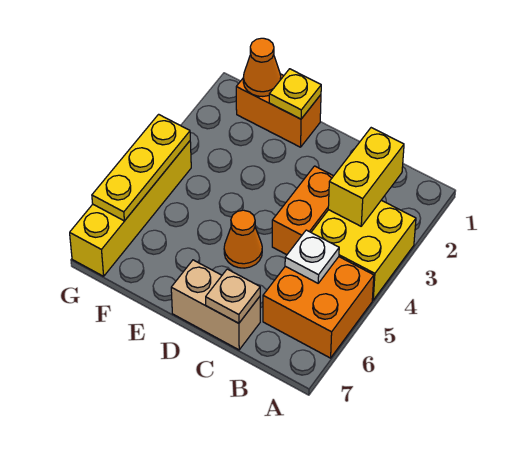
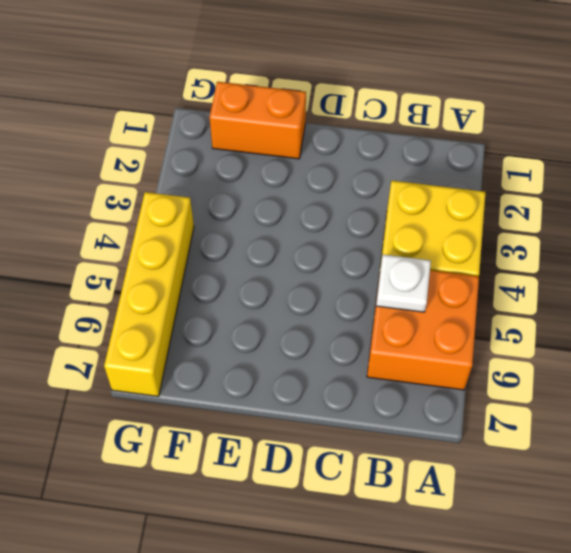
none -> orange 1x2 brick [272,166,333,255]
none -> tan 1x2 brick [171,260,260,350]
none -> orange 1x1 cone [224,210,262,268]

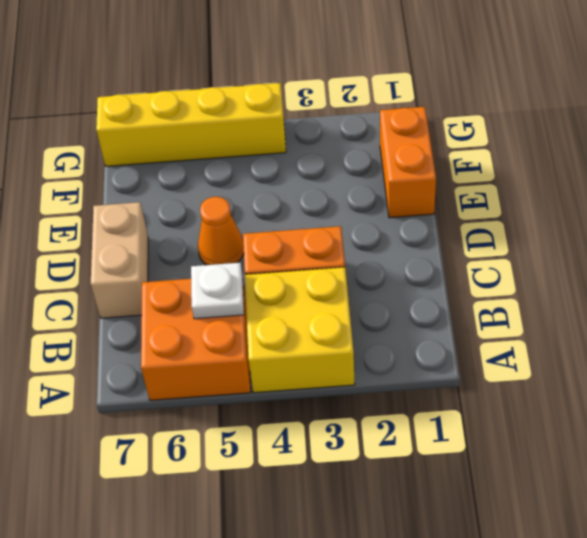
none -> yellow 1x2 brick [328,128,404,226]
none -> tan 1x1 plate [206,269,260,323]
none -> yellow 1x1 plate [269,69,321,119]

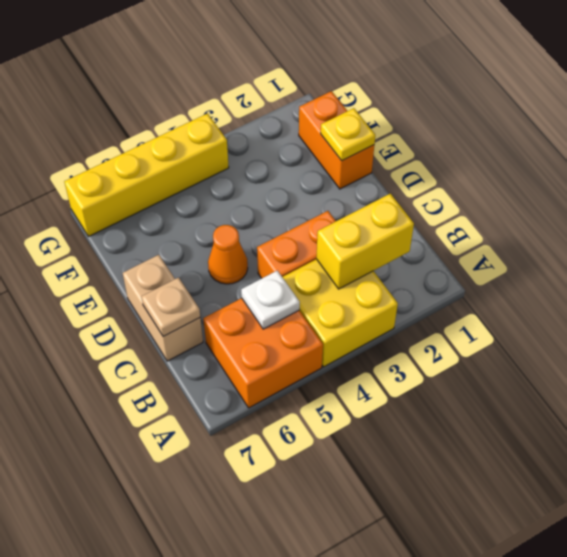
none -> orange 1x1 cone [243,38,281,96]
none -> yellow 1x3 plate [92,114,190,221]

